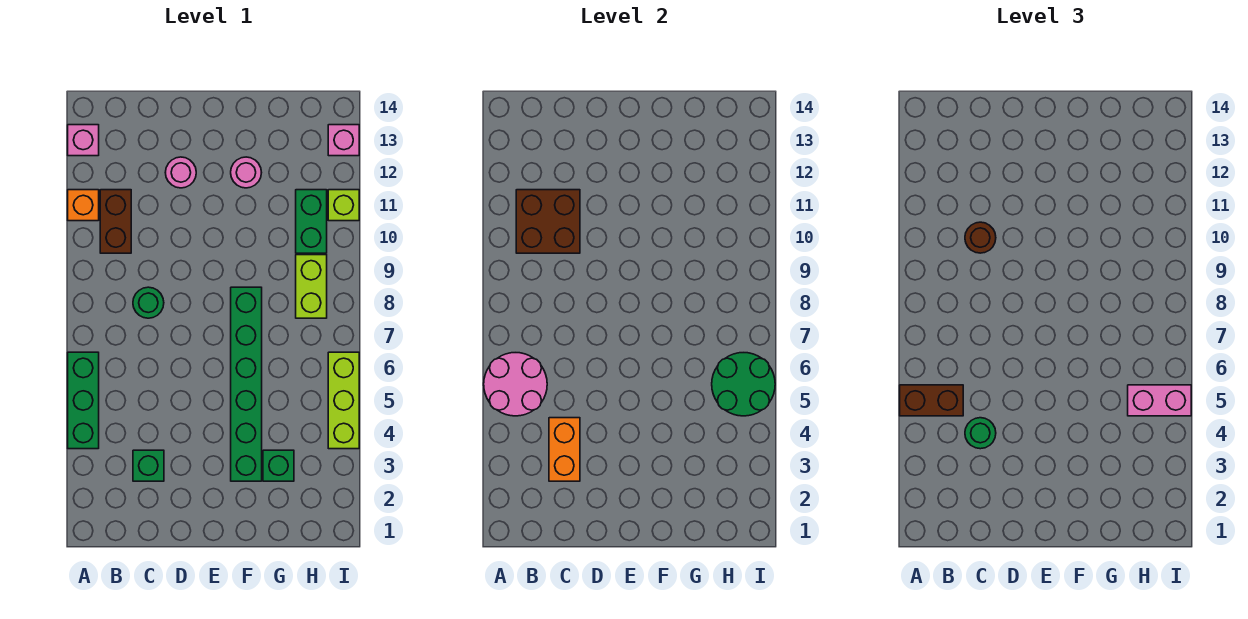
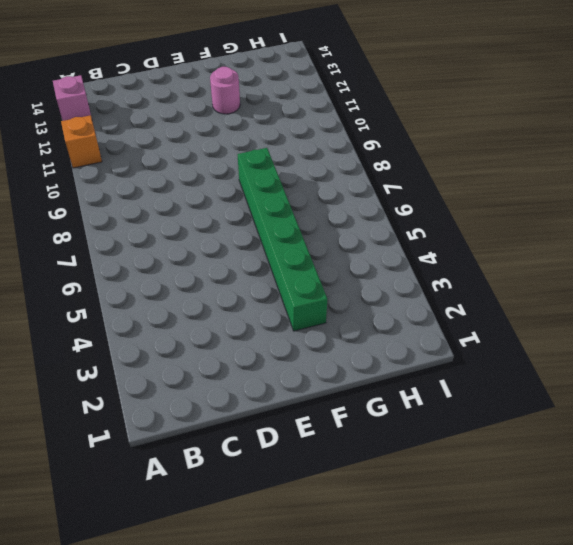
none -> green 1x3 brick [68,352,99,449]
none -> brown 1x2 brick [100,190,131,253]
none -> green 1x1 brick [133,450,164,481]

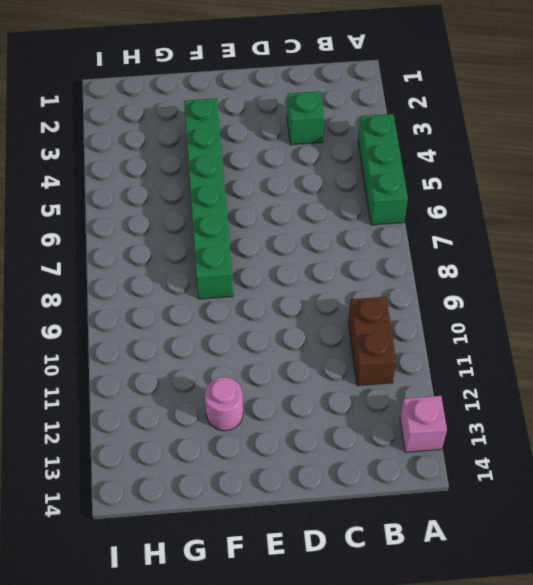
none -> orange 1x1 brick [68,190,99,221]
none -> green 1x1 round brick [133,287,164,318]
none -> pink 1x1 round brick [165,157,196,188]

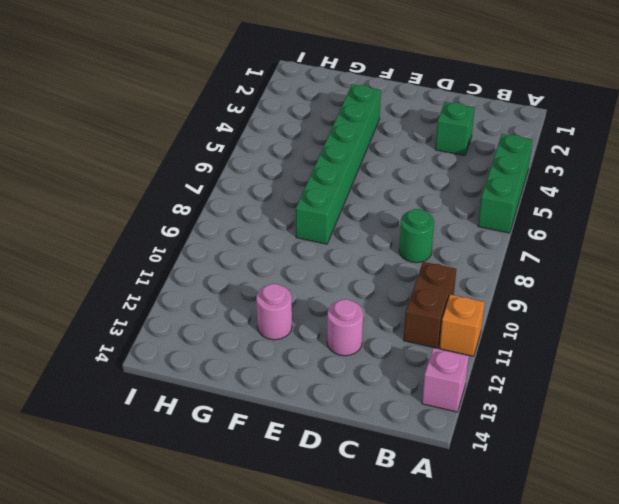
none -> green 1x1 brick [263,450,294,481]
none -> lime 1x2 brick [296,255,327,318]
none -> green 1x2 brick [296,190,327,253]

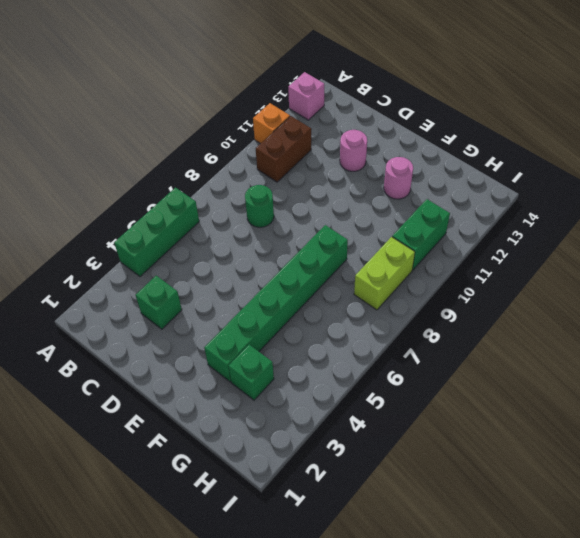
none -> lime 1x3 brick [328,352,359,449]
none -> lime 1x1 brick [328,190,359,221]
none -> pink 1x1 brick [328,125,359,156]

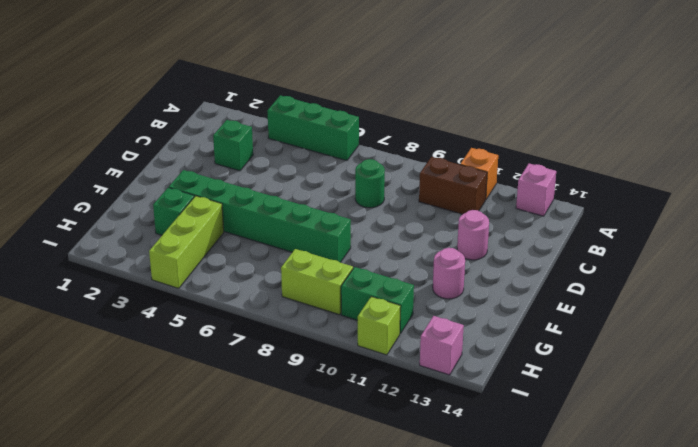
lime 1x3 brick [149,196,224,288] -> lime 1x3 brick turned to [328,352,359,449]
none -> pink 2x2 round brick [484,353,547,416]
none -> brown 2x2 brick [516,190,580,253]
none -> orange 1x2 brick [549,418,580,481]

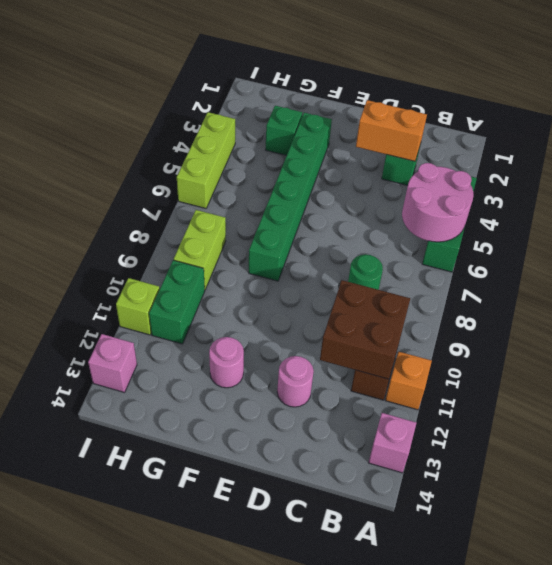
orange 1x2 brick [356,100,427,161] -> orange 1x2 brick turned to [549,418,580,481]
none -> green 2x2 round brick [712,353,775,416]
none -> brown 1x2 brick [900,385,963,416]
none -> green 1x1 round brick [965,418,996,449]

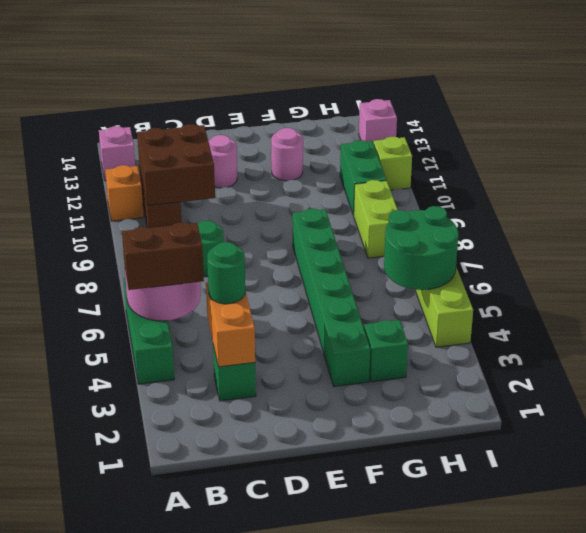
none -> brown 1x1 round brick [965,222,996,253]
none -> pink 1x2 brick [1128,385,1191,416]

